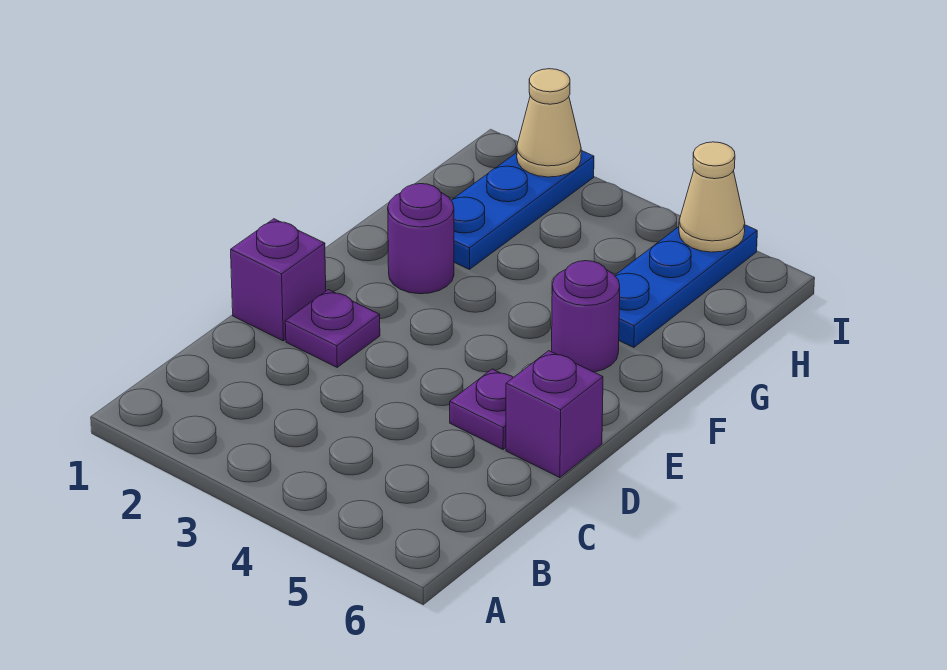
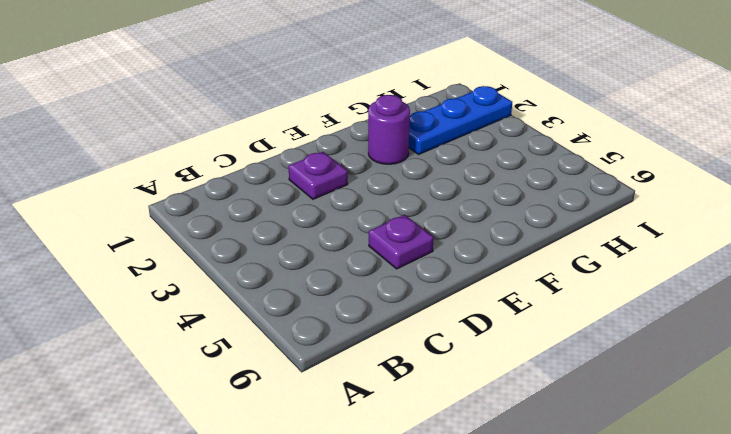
none -> purple 1x1 brick [231,219,326,341]
none -> purple 1x1 brick [506,351,603,478]

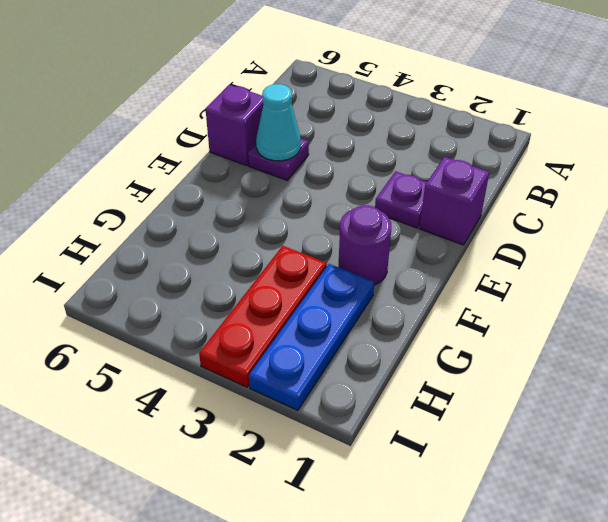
cyan 1x1 cone [256,84,301,161] -> none
red 1x3 plate [199,246,327,387] -> none
none -> purple 1x1 round brick [552,261,620,372]
none -> blue 1x3 plate [615,225,757,347]

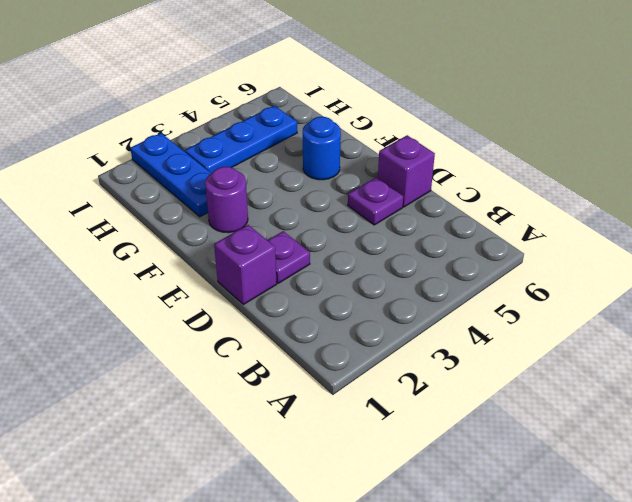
blue 1x1 round brick [303,117,341,180] -> purple 1x1 round brick [552,261,620,372]
blue 1x3 plate [185,106,297,173] -> blue 1x3 plate turned to [615,225,757,347]
none -> tan 1x1 cone [517,69,581,177]
none -> tan 1x1 cone [679,142,745,252]

